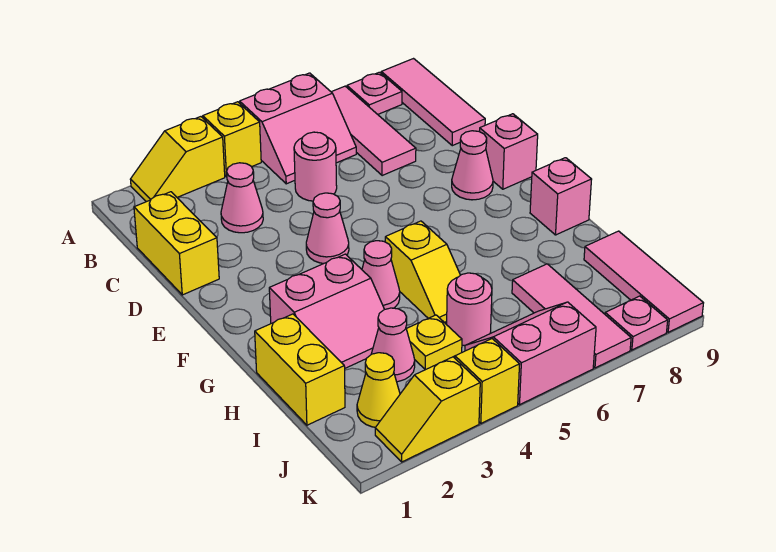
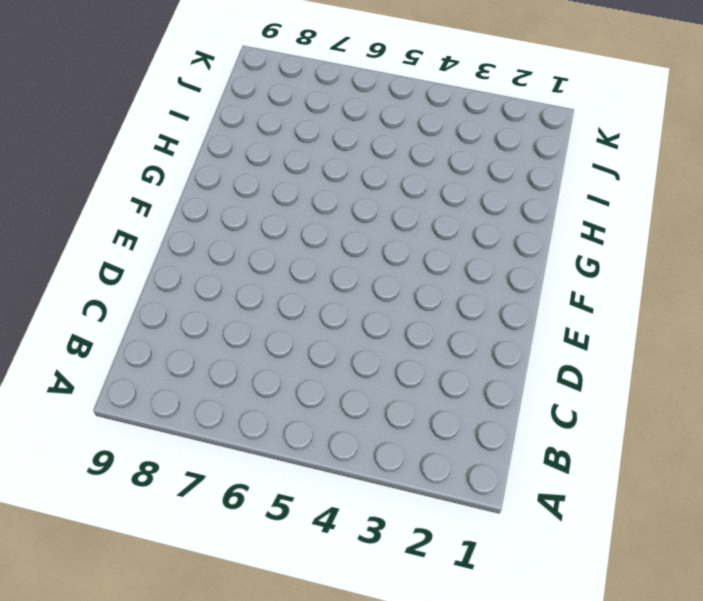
none -> yellow 1x2 slope [130,117,225,202]
none -> yellow 1x1 brick [203,102,261,177]
none -> pink 2x2 slope [240,73,356,184]

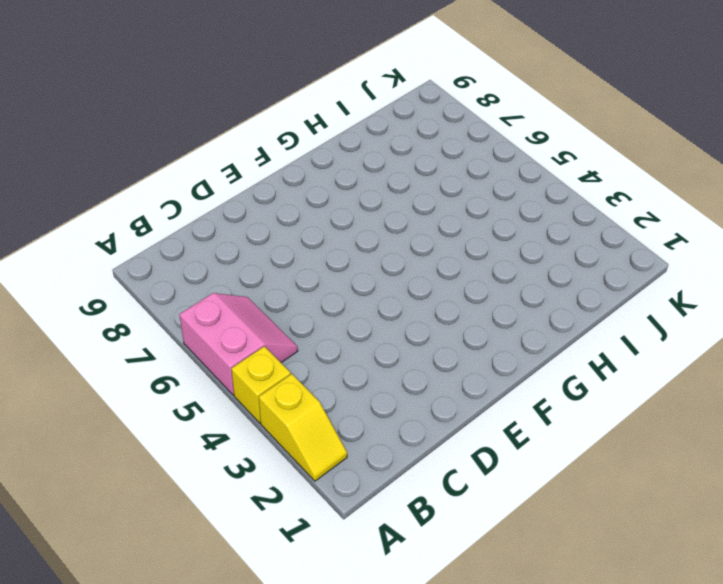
none -> pink 1x3 tile [332,86,416,176]
none -> pink 1x1 plate [347,72,402,114]
none -> pink 1x3 tile [381,59,485,146]

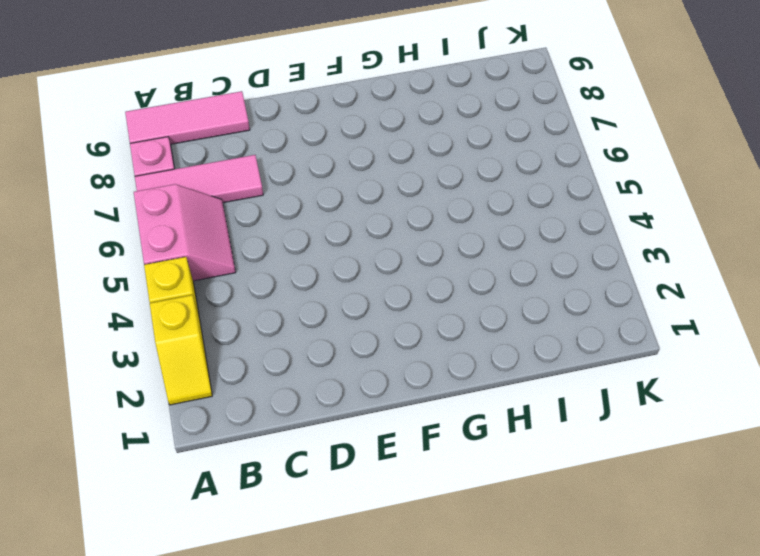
none -> yellow 1x2 brick [134,192,219,295]
none -> pink 1x1 cone [221,163,263,233]
none -> pink 1x1 round brick [294,132,337,201]

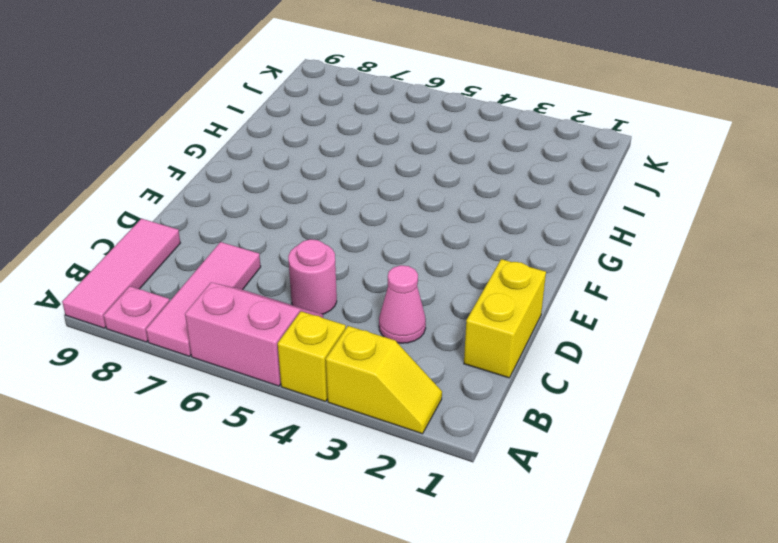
none -> pink 1x1 cone [306,193,349,263]
none -> pink 1x1 cone [452,131,493,200]
none -> pink 1x1 brick [480,114,538,189]

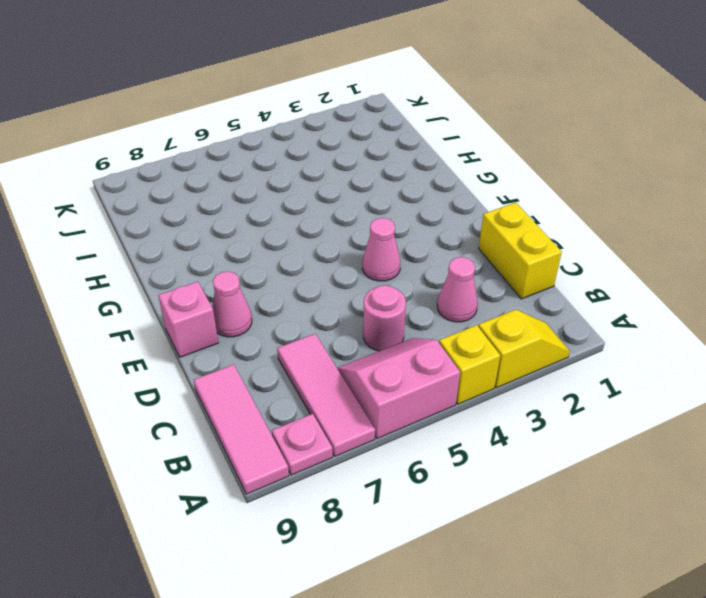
none -> pink 2x2 slope [269,254,384,368]
none -> pink 1x1 cone [362,241,400,309]
none -> yellow 1x2 slope [385,221,460,323]

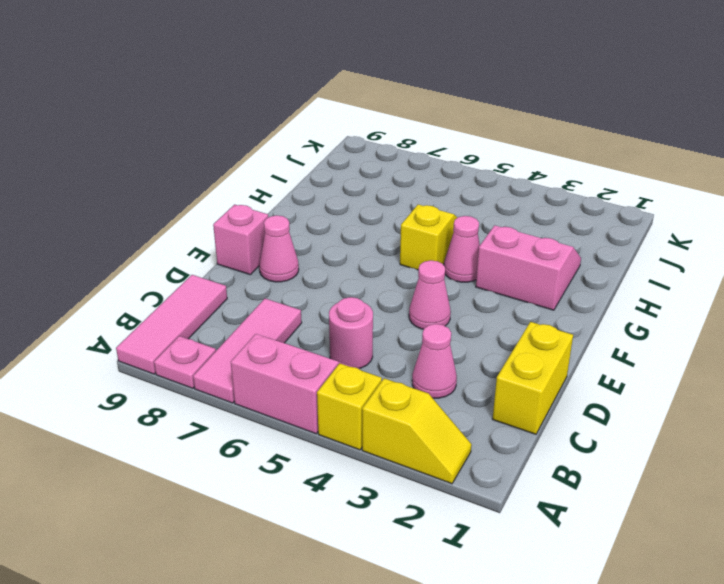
none -> pink 1x1 brick [530,158,592,235]
none -> yellow 1x2 brick [255,314,345,425]
none -> pink 1x1 cone [371,308,415,382]

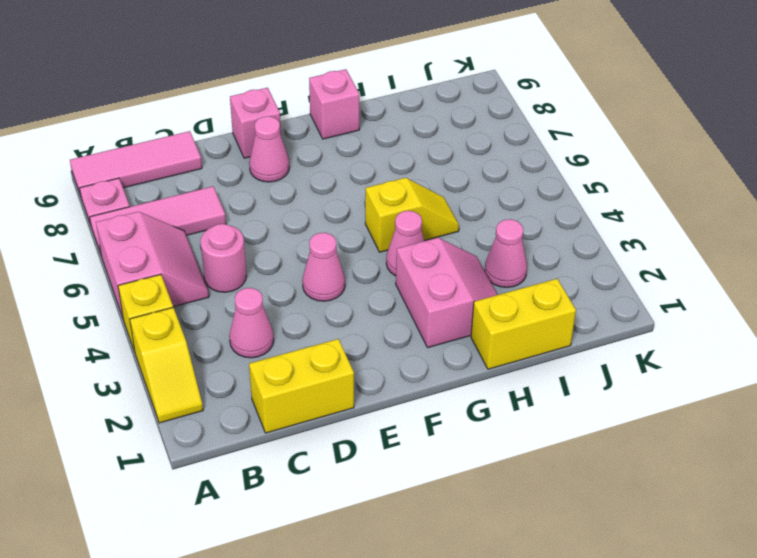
none -> yellow 1x1 plate [407,315,462,370]
none -> pink 1x1 round brick [447,273,492,346]
none -> pink 1x3 tile [512,264,631,368]

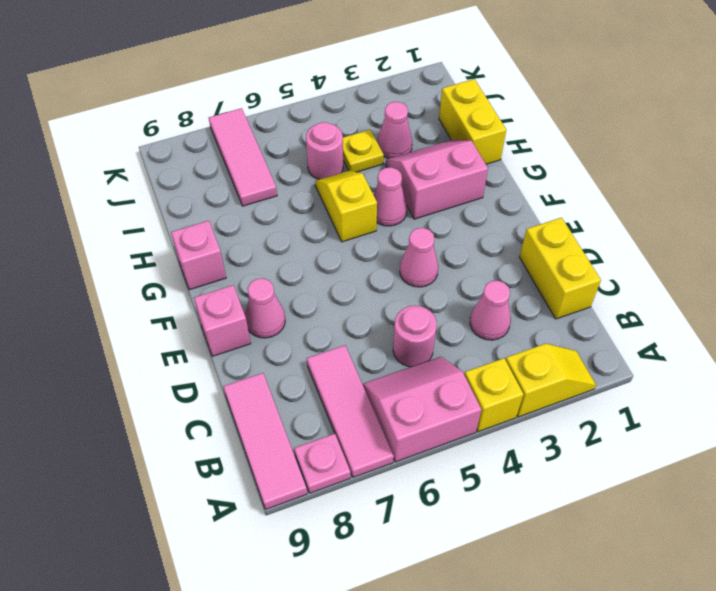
none -> pink 1x3 tile [584,231,703,332]
none -> yellow 1x1 cone [357,353,400,427]
none -> pink 2x2 slope [465,302,596,405]

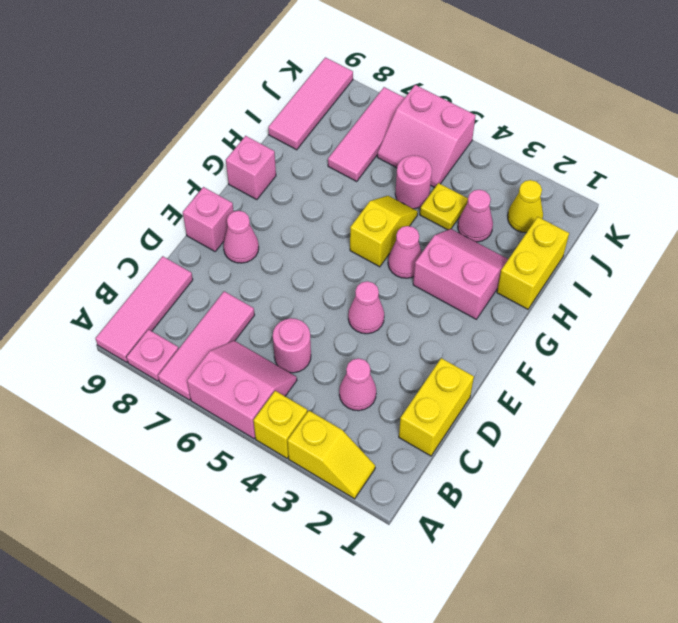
none -> yellow 1x2 slope [375,357,480,462]
none -> yellow 1x1 brick [455,339,520,423]
none -> pink 1x1 plate [605,296,668,350]

